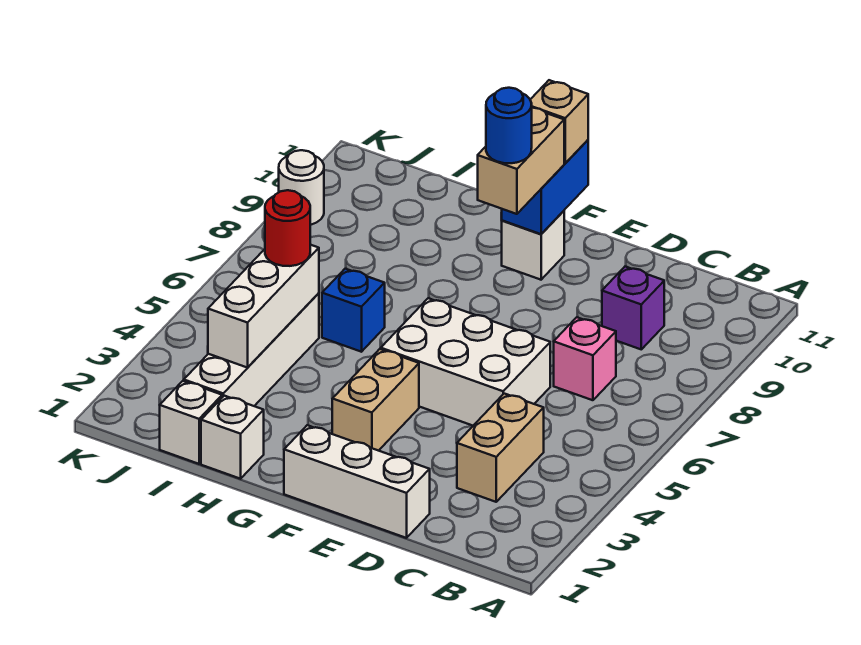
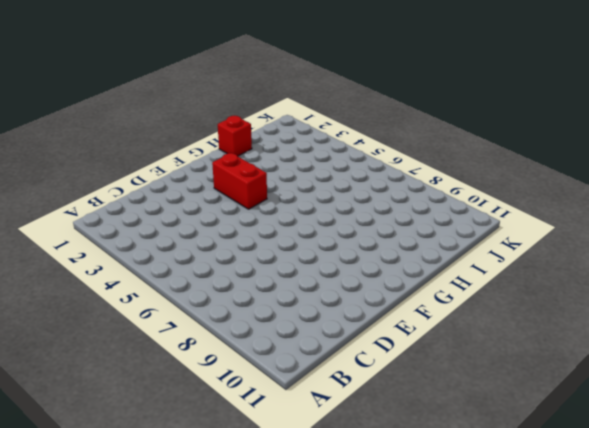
red 1x2 brick [212,153,267,209] -> tan 1x2 brick [332,349,419,451]
red 1x1 brick [218,116,252,156] -> white 1x1 brick [201,396,264,479]
none -> tan 1x2 brick [457,394,544,502]
none -> pink 1x1 brick [554,317,616,400]
none -> purple 1x1 brick [602,267,664,349]

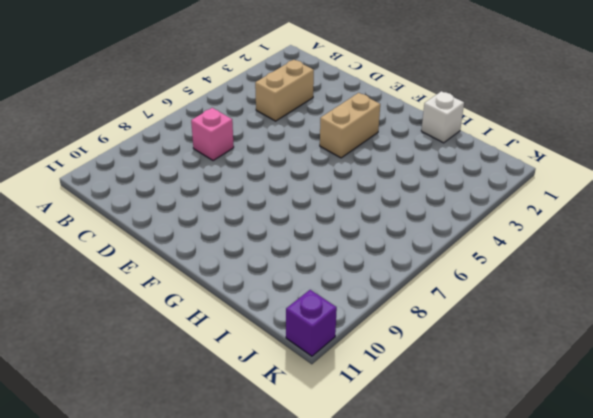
purple 1x1 brick [286,290,337,356] -> purple 1x1 brick moved to [602,267,664,349]
none -> white 1x3 brick [284,425,430,538]
none -> white 2x3 brick [381,298,550,426]
none -> white 1x1 brick [502,211,564,280]

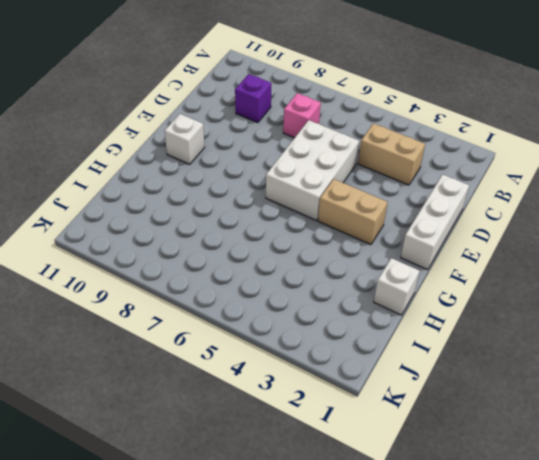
none -> blue 1x1 brick [322,269,385,352]
none -> white 1x1 brick [160,381,222,464]
none -> white 1x4 brick [184,293,319,406]

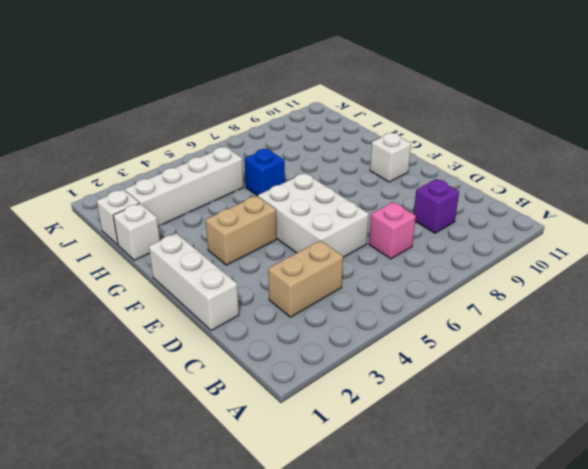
none -> white 1x1 round brick [279,150,324,225]
none -> blue 1x2 brick [501,140,588,234]
none -> white 1x3 brick [208,245,319,368]

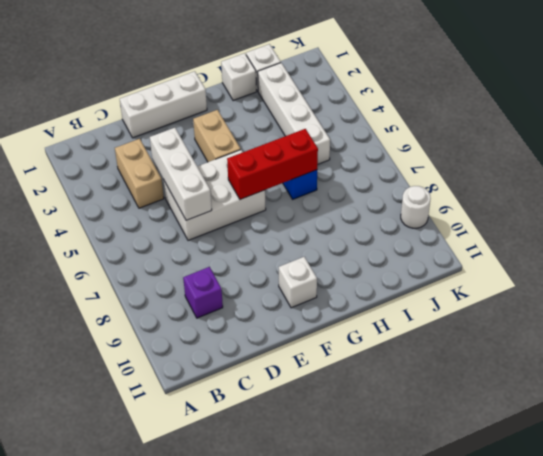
white 1x3 brick [150,128,212,220] -> white 1x3 brick moved to [208,245,319,368]
red 1x3 brick [227,129,318,199] -> none
none -> pink 1x1 brick [554,317,616,400]
none -> blue 1x2 brick [501,140,588,234]
none -> tan 1x2 brick [478,108,564,214]

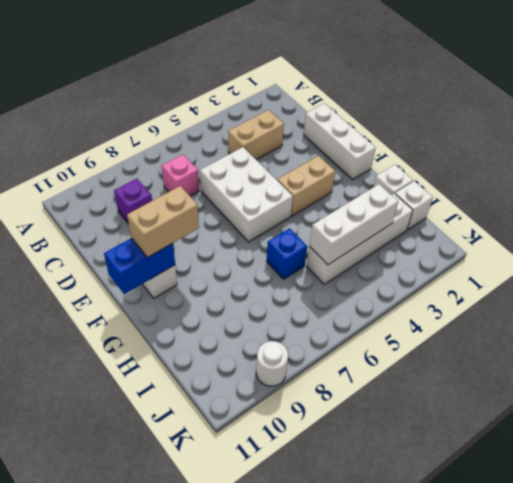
none -> tan 1x1 brick [530,80,588,163]
none -> red 1x1 round brick [265,190,310,266]
none -> blue 1x1 round brick [486,88,532,163]

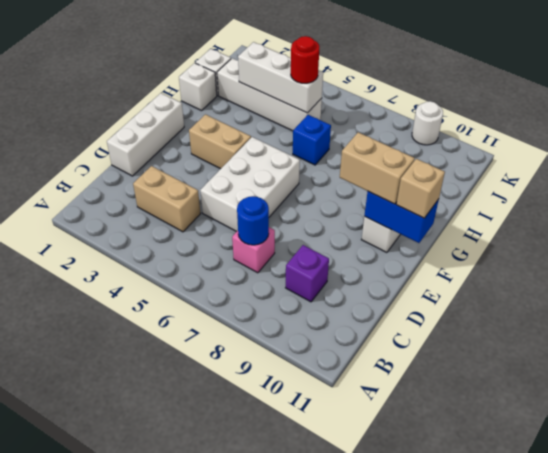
blue 1x1 round brick [237,196,269,245] -> blue 1x1 round brick moved to [486,88,532,163]

